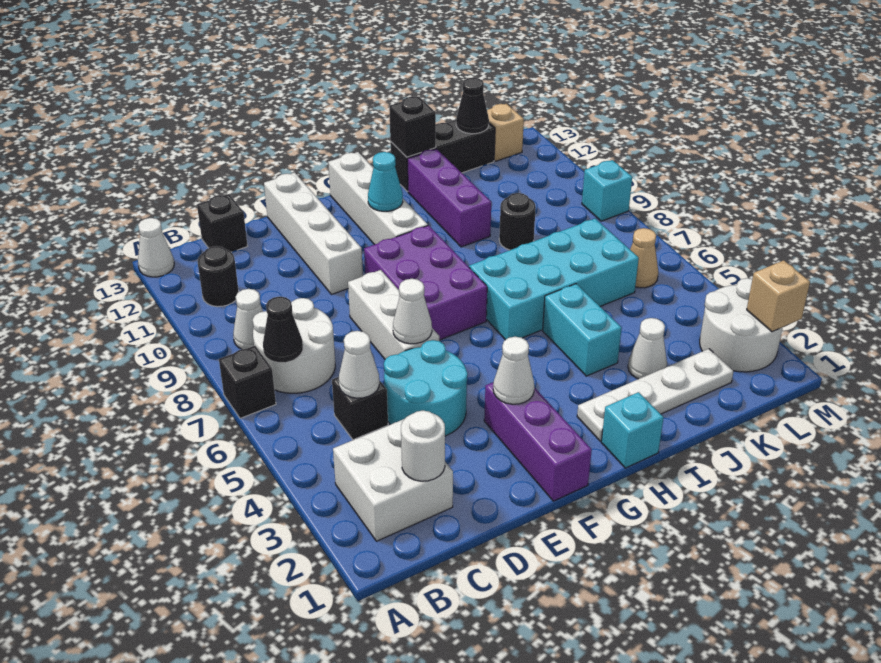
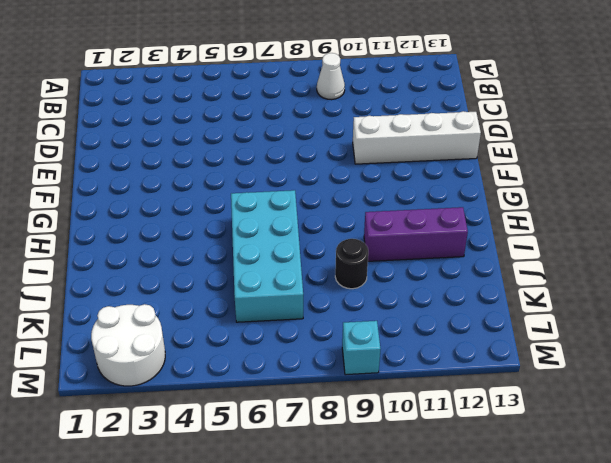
none -> black 1x1 brick [219,346,276,418]
none -> white 1x1 cone [138,218,174,277]
none -> white 2x2 brick [333,419,453,541]
none -> white 2x2 round brick [253,298,335,393]

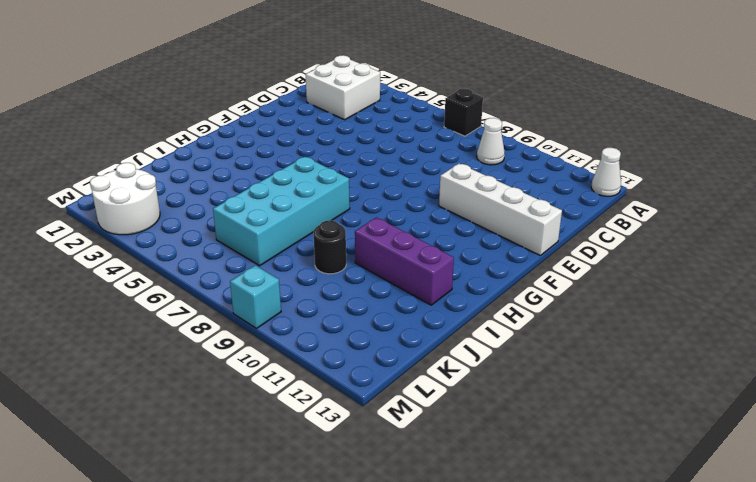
none -> white 2x2 round brick [253,298,335,393]
none -> black 1x1 round brick [198,246,239,307]
none -> black 1x1 brick [332,377,388,440]
none -> black 1x1 brick [197,194,247,252]

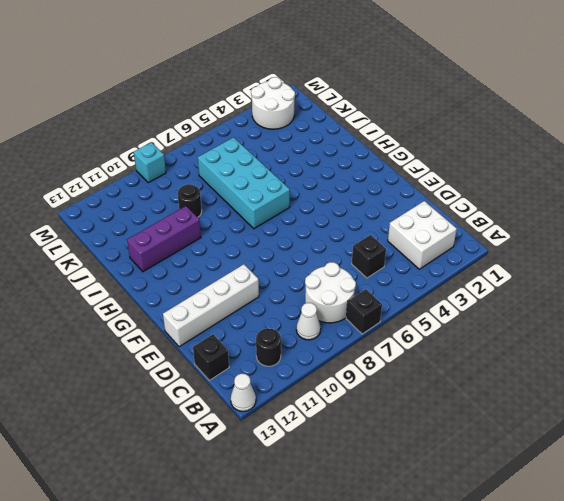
none -> cyan 2x2 round brick [384,340,468,436]
none -> white 1x3 brick [348,270,439,359]
none -> purple 1x3 brick [484,382,592,501]
none -> purple 2x3 brick [364,225,487,340]

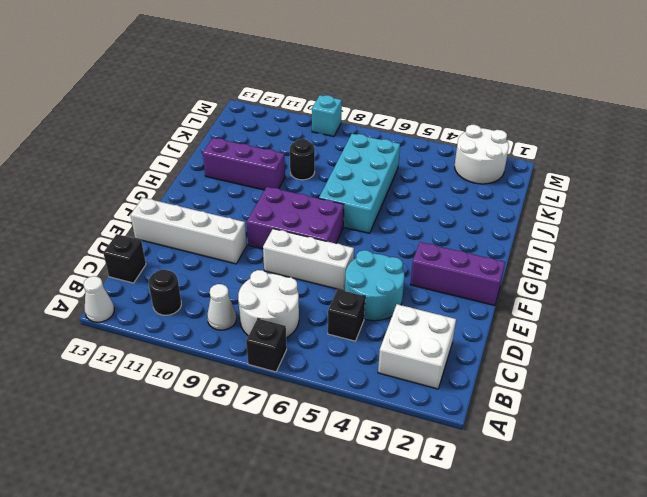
none -> white 1x4 brick [328,152,428,245]
none -> cyan 1x1 brick [601,392,664,468]
none -> white 1x4 plate [577,349,733,441]
none -> cyan 1x2 brick [543,284,622,376]

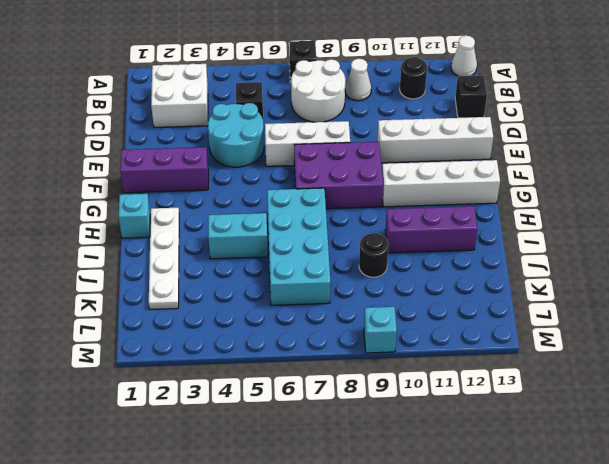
none -> black 1x3 brick [390,120,495,192]
none -> white 1x1 cone [628,318,667,379]
none -> white 2x2 round brick [700,278,783,372]
none -> tan 1x1 cone [630,228,658,288]

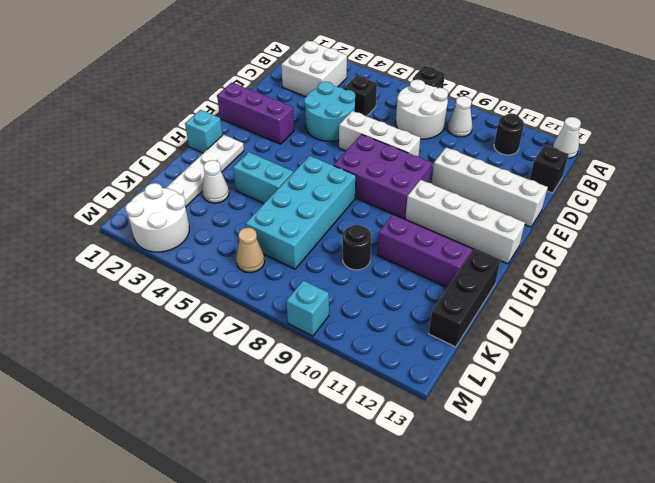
none -> tan 1x1 brick [487,104,524,161]
none -> black 1x1 cone [263,297,303,362]
none -> white 1x1 round brick [401,411,445,481]
none -> white 1x1 cone [339,331,379,398]

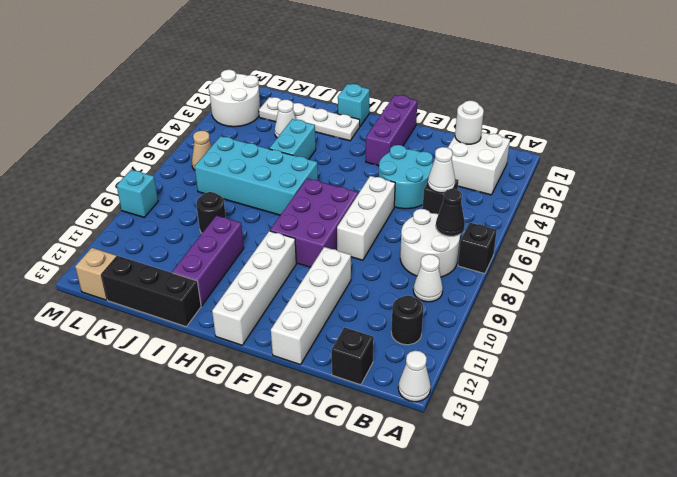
none -> white 1x1 cone [393,279,432,344]
none -> white 1x1 cone [493,337,534,404]
none -> cyan 1x1 cone [368,152,403,211]
none -> black 1x1 brick [389,97,436,157]

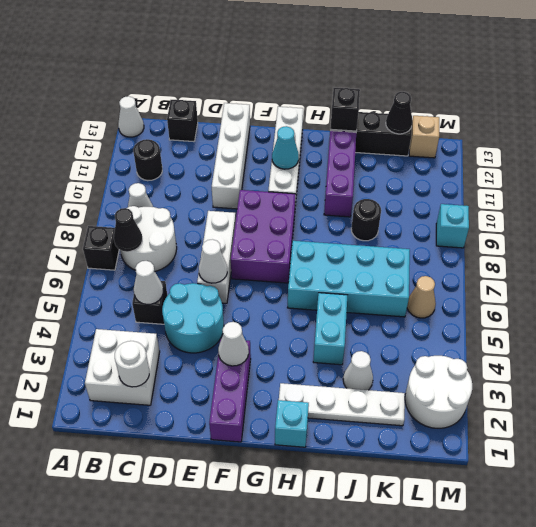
none -> tan 1x1 brick [747,260,810,332]

